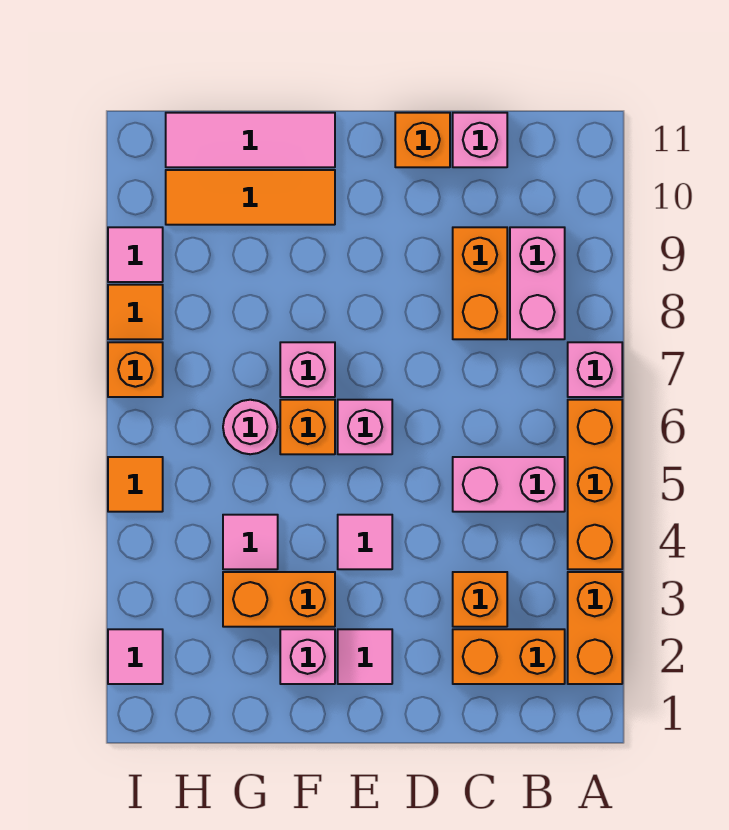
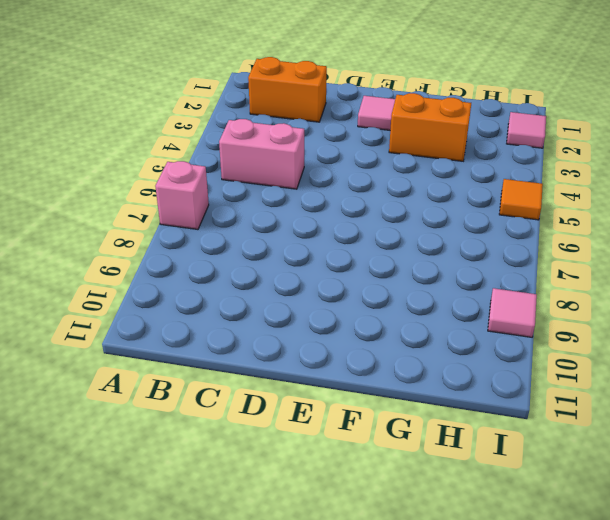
none -> orange 1x2 brick [568,572,622,684]
none -> orange 1x3 brick [568,400,622,569]
none -> pink 1x2 brick [510,227,565,339]

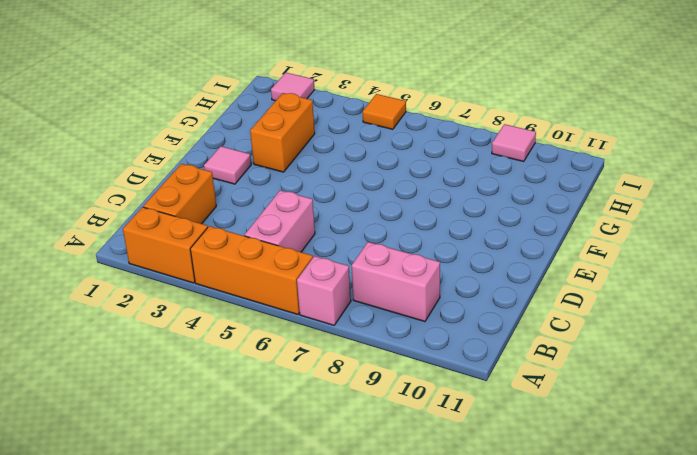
none -> orange 1x1 brick [453,572,507,627]
none -> orange 1x2 brick [453,227,507,339]
none -> pink 1x1 brick [453,113,507,167]

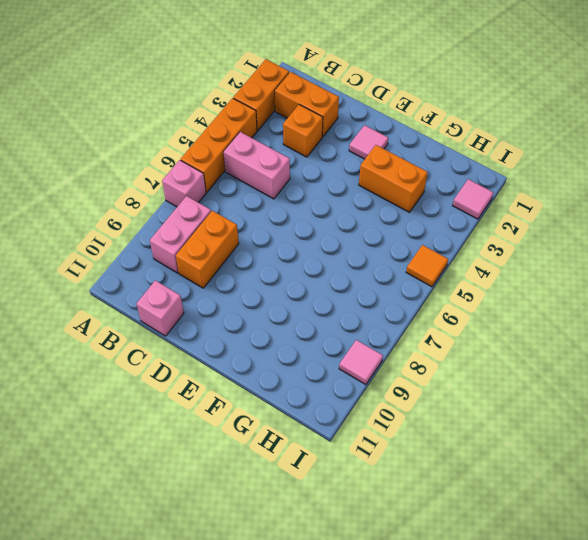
none -> orange 1x1 brick [395,113,450,167]
none -> pink 1x1 tile [338,515,392,569]
none -> pink 1x1 brick [338,400,392,454]

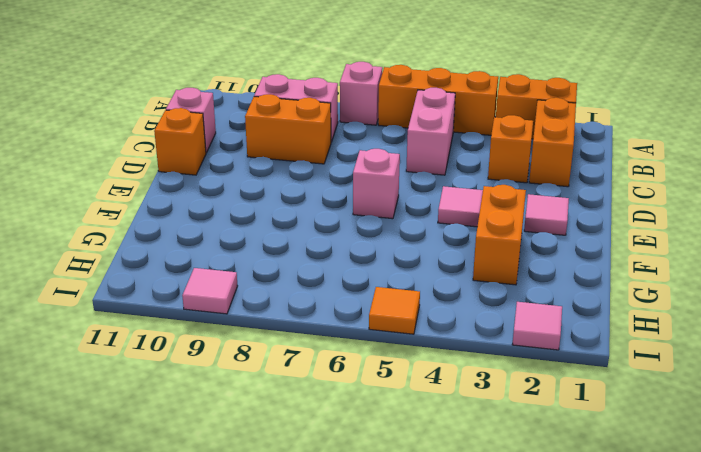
none -> pink 1x1 brick [280,629,335,684]
none -> orange 1x1 brick [280,400,335,454]
none -> pink 1x1 brick [280,342,335,397]

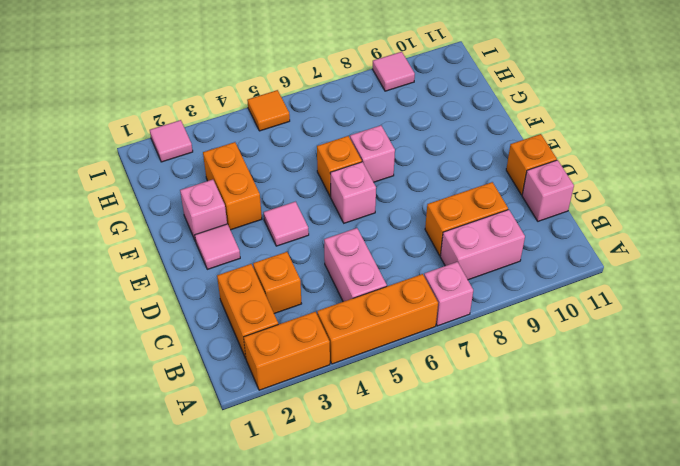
none -> orange 1x3 tile [166,170,335,225]
none -> pink 1x3 tile [166,113,335,167]
none -> pink 1x1 tile [223,515,278,569]

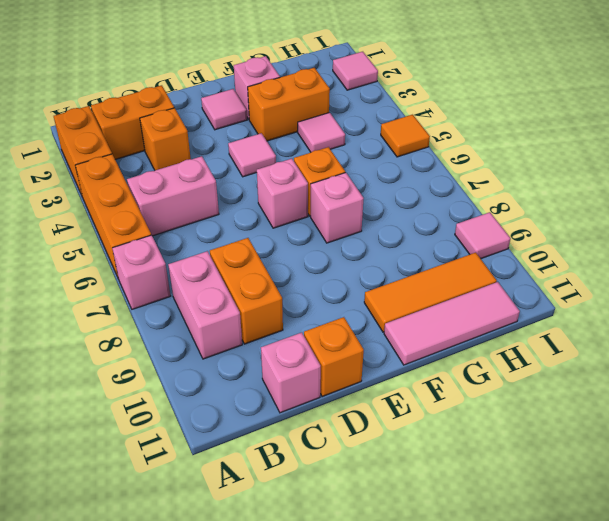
none -> pink 1x1 round brick [223,400,278,454]
none -> orange 1x1 brick [108,342,163,397]
none -> orange 1x1 tile [108,285,163,339]

